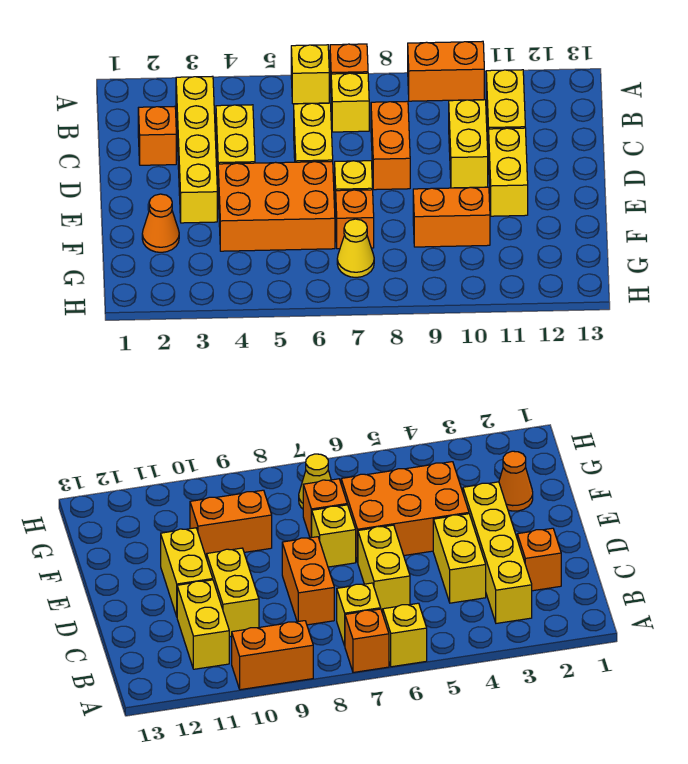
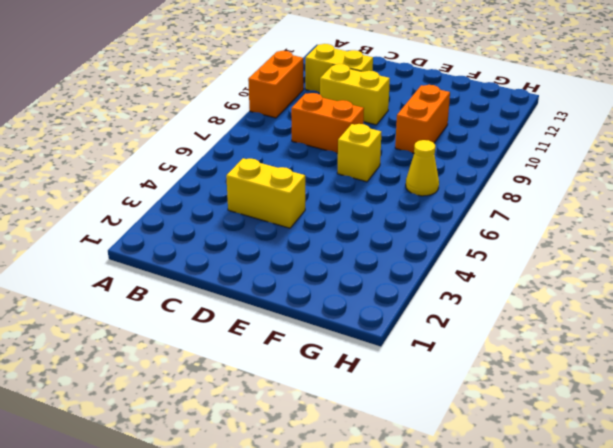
none -> yellow 1x1 brick [291,45,329,104]
none -> orange 1x1 brick [330,44,368,84]
none -> yellow 1x4 brick [176,76,217,223]

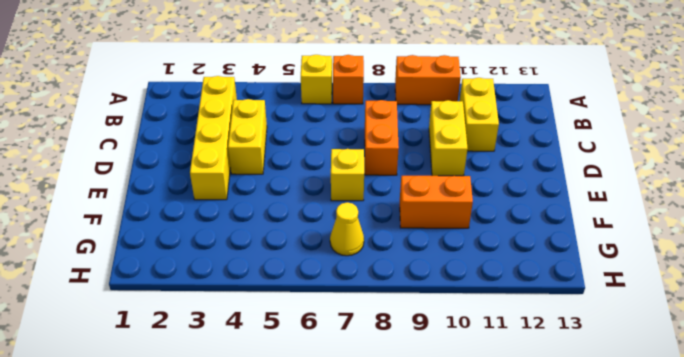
none -> yellow 1x1 brick [331,73,369,132]
none -> orange 1x1 brick [138,106,176,165]
none -> yellow 1x2 brick [294,103,333,162]

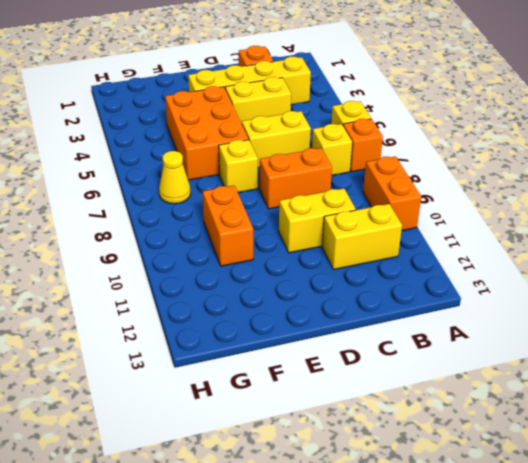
none -> yellow 1x2 brick [489,128,528,216]
none -> orange 1x1 cone [142,194,179,252]
none -> orange 1x1 brick [336,190,374,249]

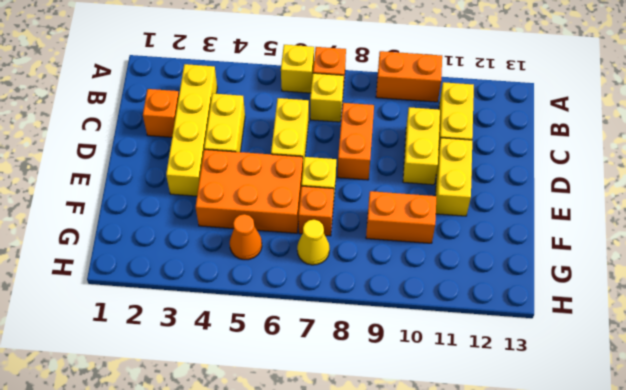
orange 1x1 cone [230,214,262,260] -> orange 1x1 cone moved to [142,194,179,252]

